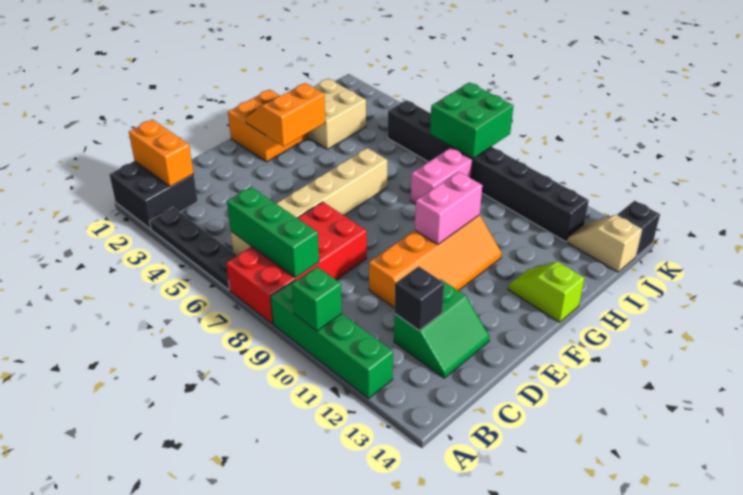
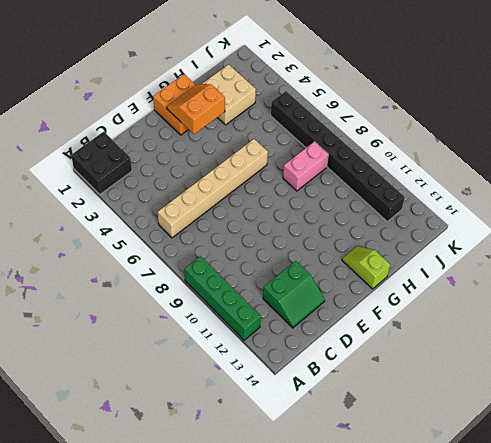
none -> black 1x4 plate [150,208,237,290]
none -> red 2x4 brick [226,202,367,324]
none -> orange 2x4 slope [369,215,502,308]

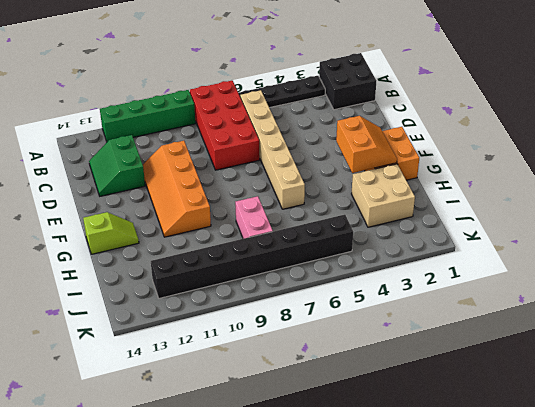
none -> tan 1x2 slope [567,215,642,272]
none -> black 1x1 brick [617,201,660,256]
none -> green 1x1 brick [292,267,342,331]

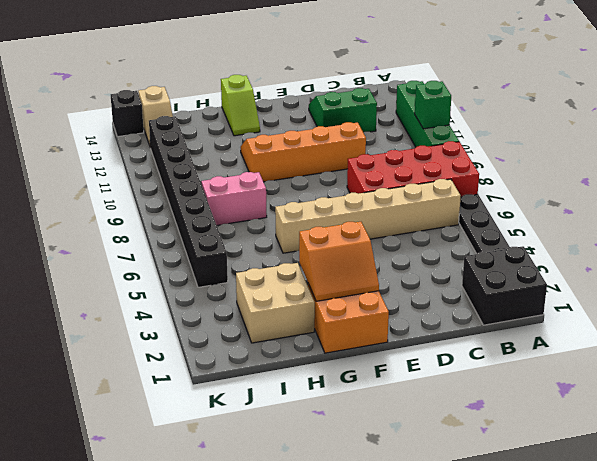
none -> orange 1x2 brick [129,120,194,187]
none -> green 1x3 brick [227,187,319,278]
none -> black 1x1 brick [394,266,444,330]

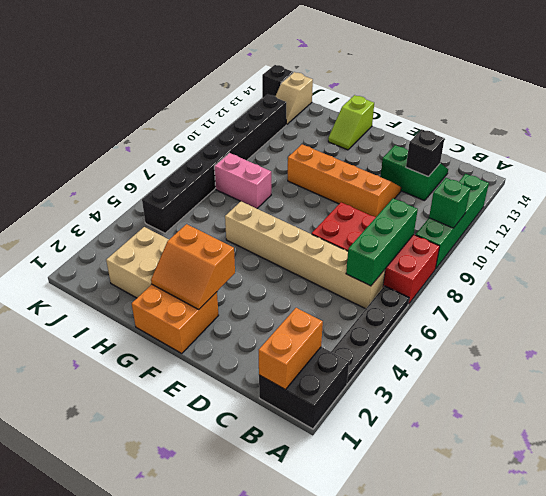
none -> pink 1x2 brick [415,172,482,244]
none -> green 2x2 brick [430,83,513,158]

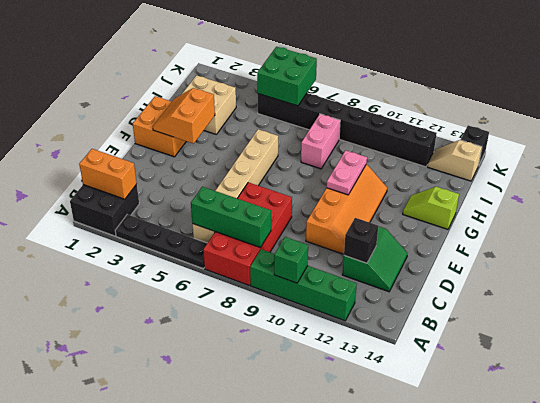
pink 1x2 plate [327,150,367,195] -> pink 1x2 brick [415,172,482,244]
green 2x2 brick [257,47,317,106] -> green 2x2 brick moved to [430,83,513,158]

